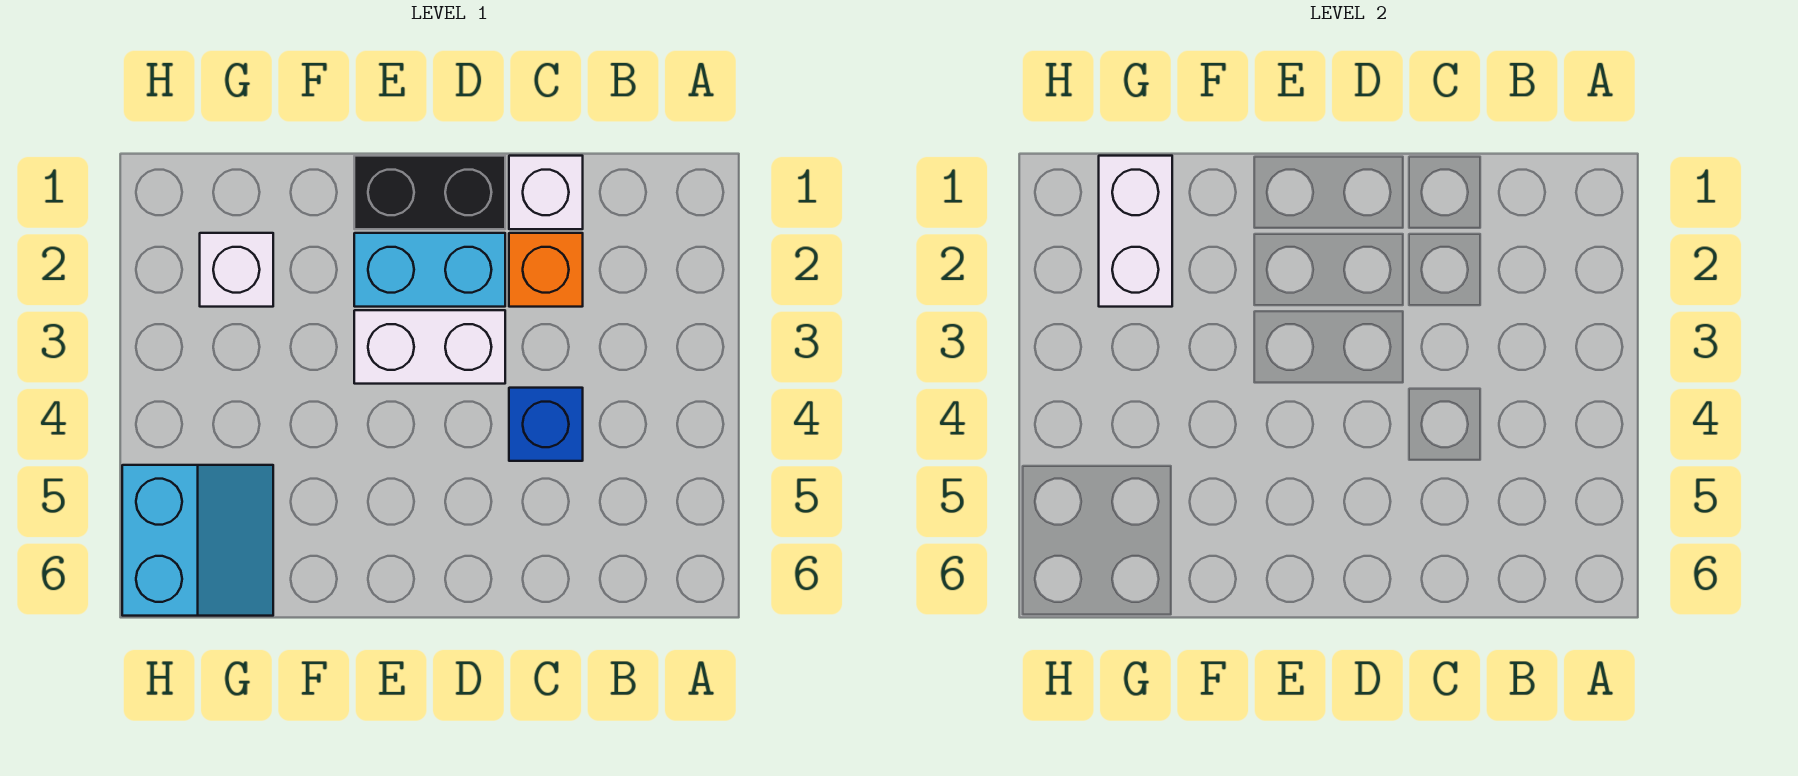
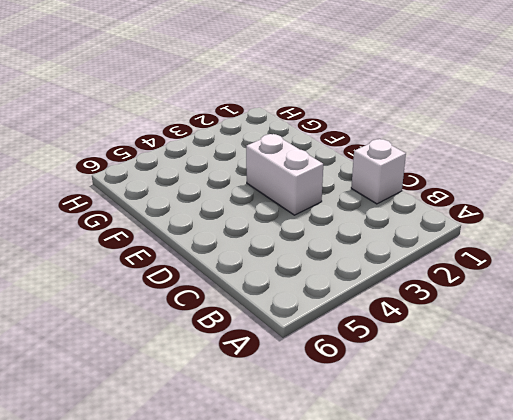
none -> orange 1x1 brick [509,233,583,307]
none -> blue 1x1 brick [509,388,583,461]

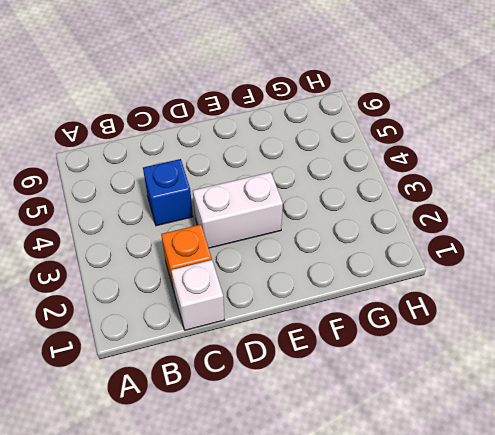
none -> black 1x2 brick [354,156,505,229]
none -> cyan 1x2 brick [354,233,505,307]

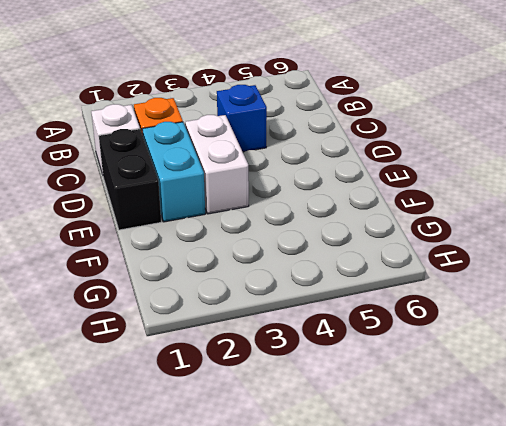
none -> white 1x1 brick [200,233,273,307]
none -> cyan 2x2 slope [122,465,273,616]

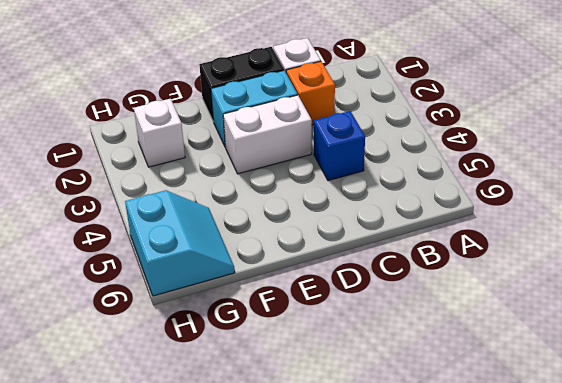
none -> white 1x2 brick [1099,156,1172,307]

